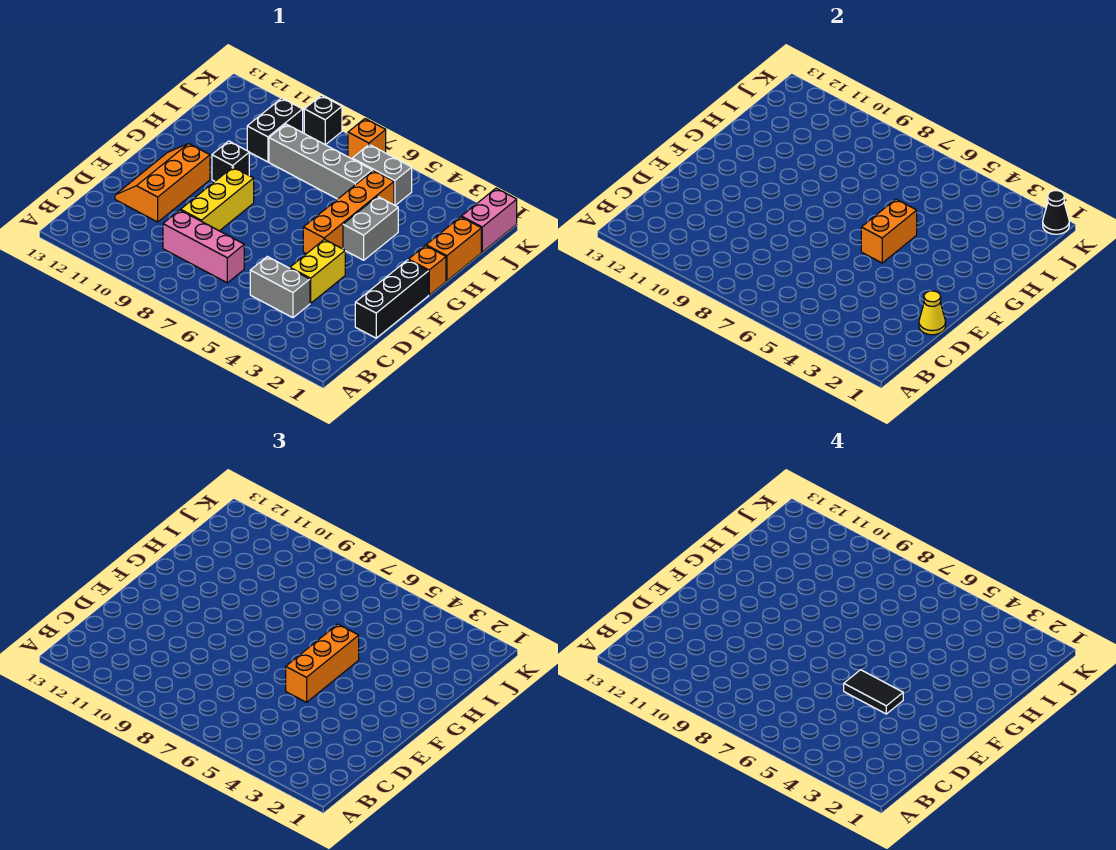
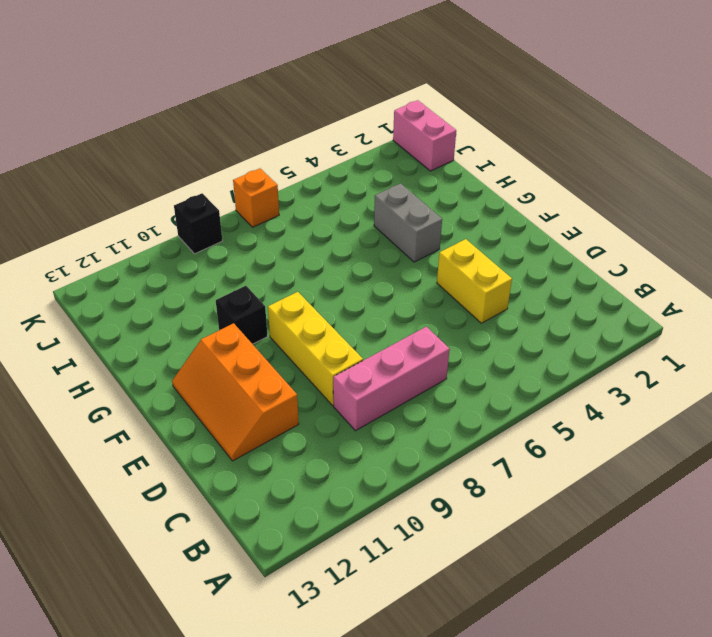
none -> grey 1x2 brick [250,257,310,318]
none -> black 1x3 brick [355,260,428,338]
none -> orange 1x4 brick [303,170,394,254]

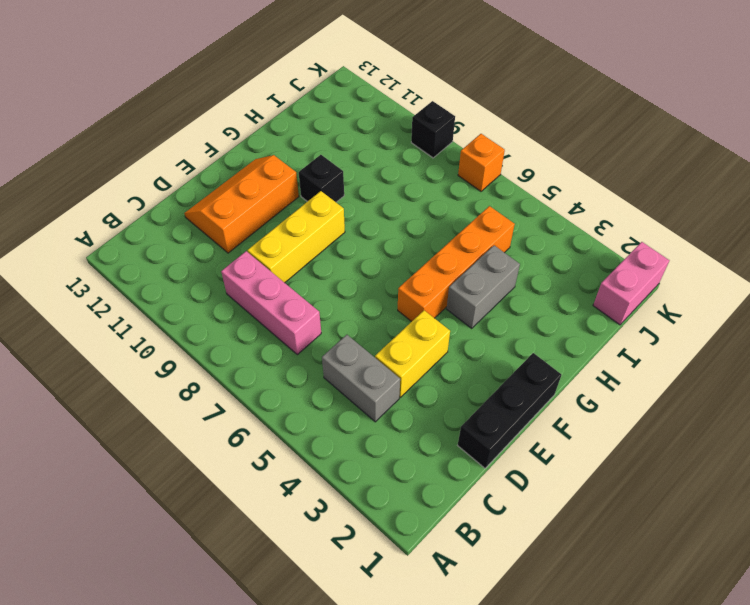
none -> orange 1x1 brick [408,246,446,295]
none -> orange 1x2 brick [426,217,481,281]
none -> grey 1x4 brick [269,124,372,199]

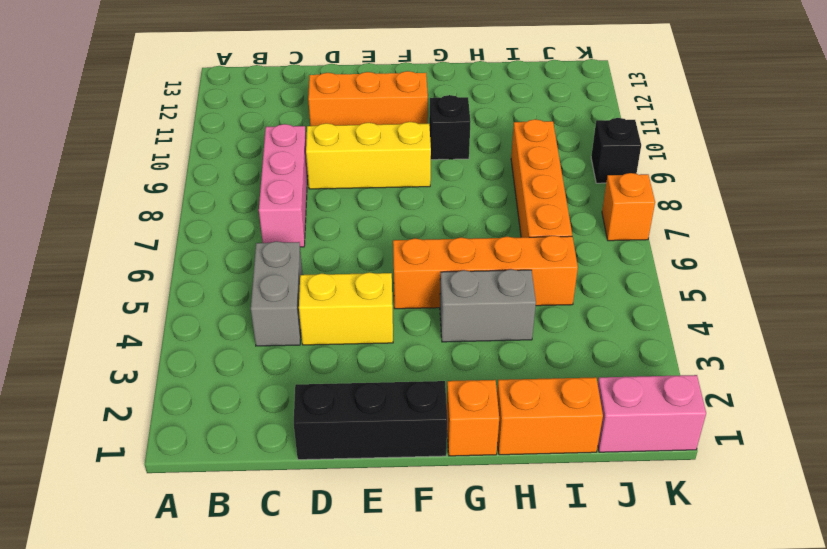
orange 1x4 brick [511,119,572,237] -> grey 1x4 brick [269,124,372,199]
none -> black 1x2 brick [247,98,303,162]
none -> grey 1x2 brick [352,145,412,205]
none -> yellow 1x1 cone [919,291,946,335]

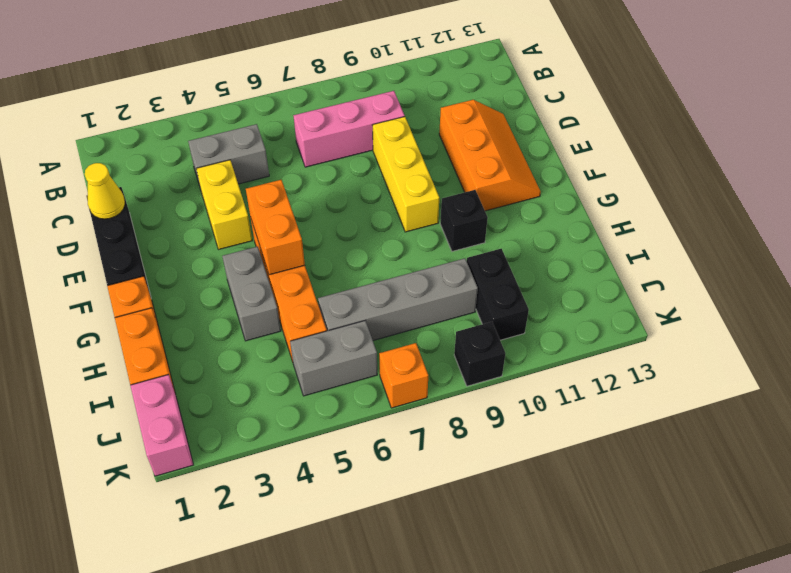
none -> black 1x1 cone [1043,191,1069,234]
none -> orange 1x3 brick [286,624,359,702]
none -> black 1x2 tile [844,670,903,714]

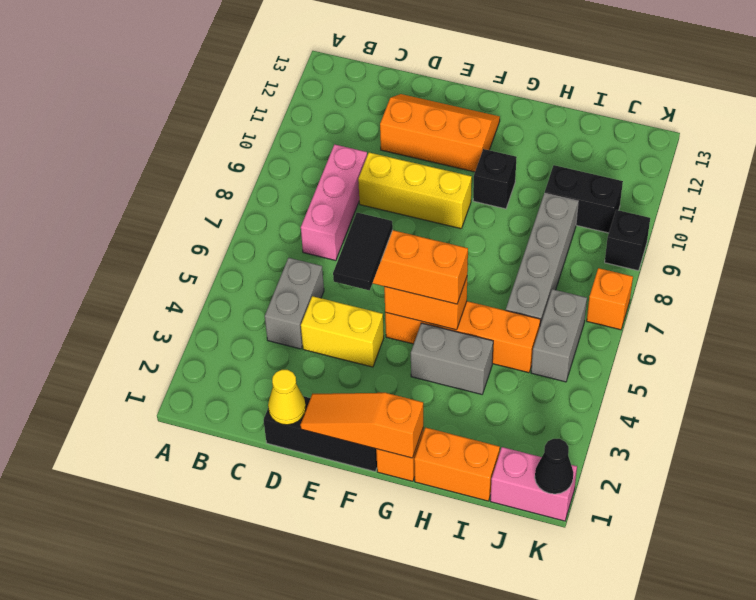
orange 1x3 slope [300,393,423,458] -> none

